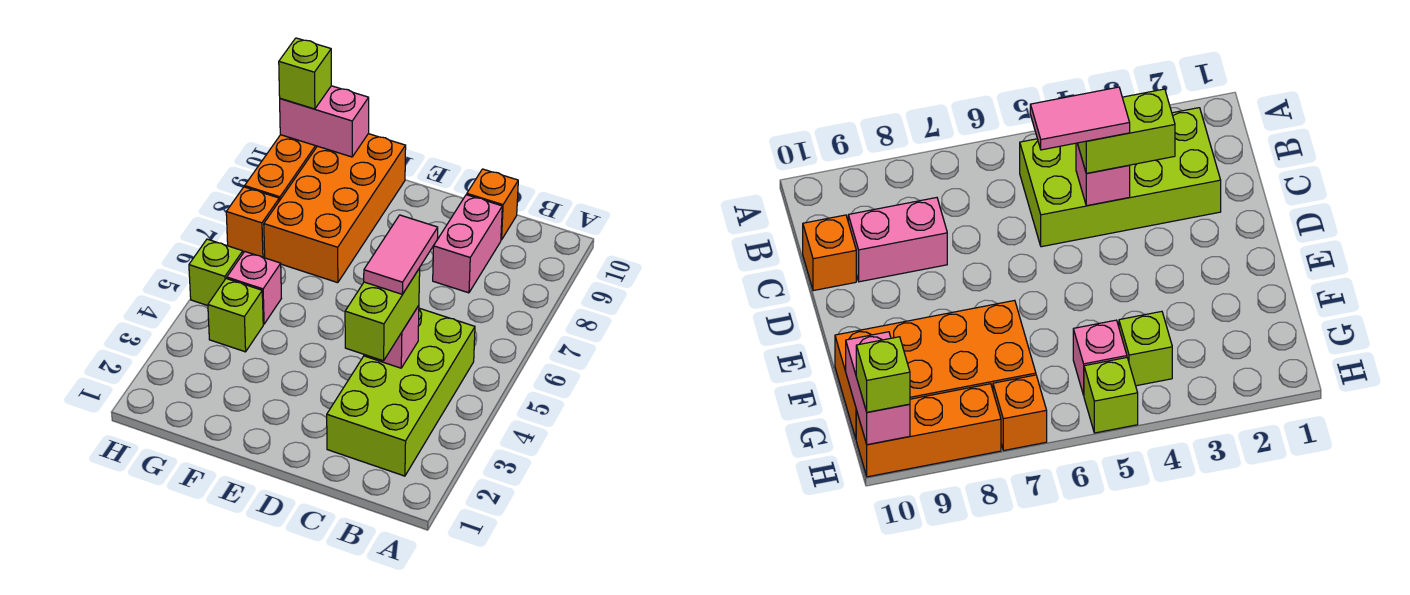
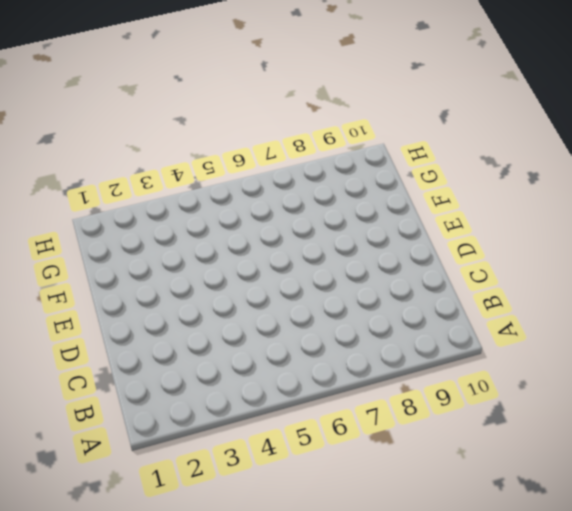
none -> lime 2x4 brick [327,308,475,476]
none -> pink 1x2 brick [433,195,502,293]
none -> orange 1x1 brick [467,169,518,240]

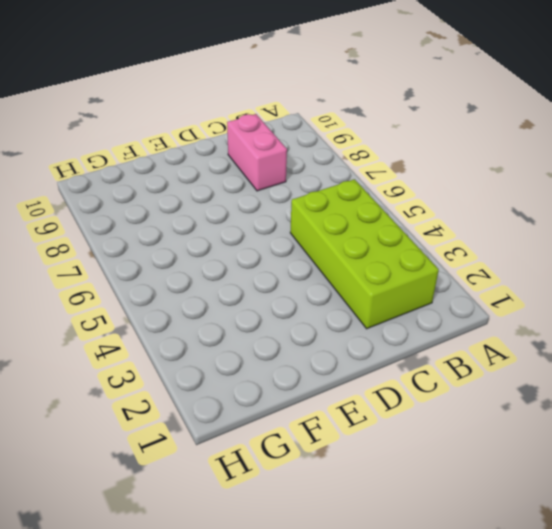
none -> orange 1x1 brick [467,169,518,240]
none -> orange 2x4 brick [264,134,406,283]
none -> lime 1x1 brick [208,279,263,352]

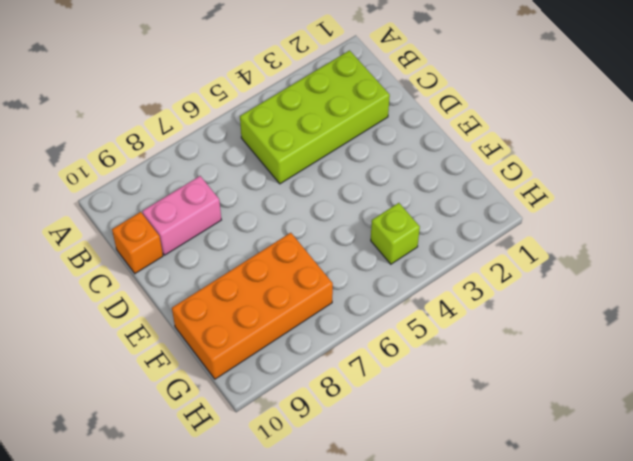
none -> pink 1x1 brick [227,252,281,324]
none -> lime 1x1 brick [189,239,243,306]
none -> orange 1x1 brick [226,187,279,257]

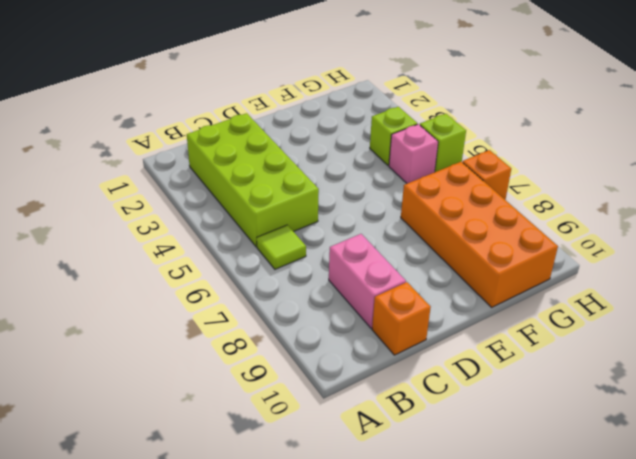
lime 1x1 tile [257,225,306,269] -> none
none -> orange 1x3 brick [245,135,317,201]
none -> pink 1x1 brick [364,306,419,368]
none -> pink 1x2 brick [280,86,369,157]

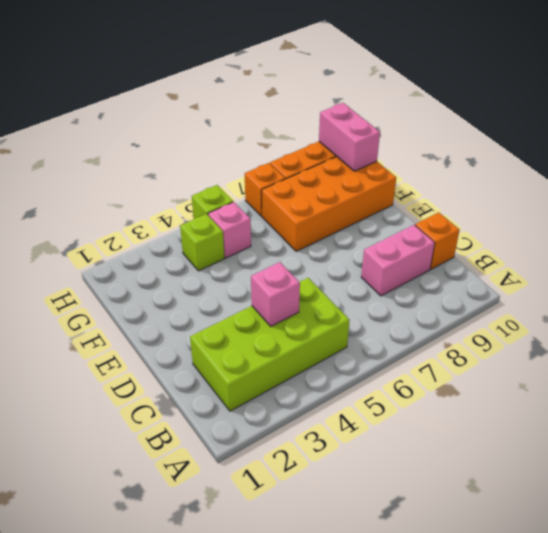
none -> lime 1x2 brick [345,268,420,361]
none -> lime 1x1 brick [279,38,331,109]
none -> pink 1x2 tile [364,215,438,294]

